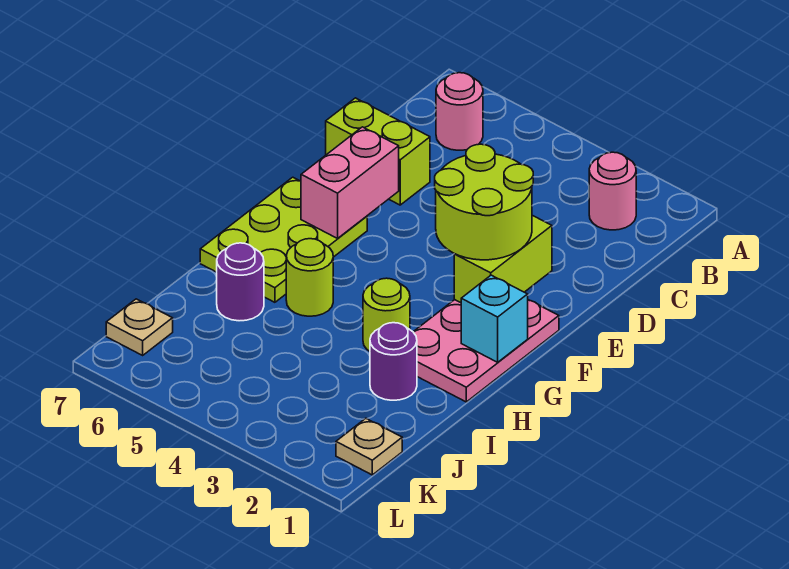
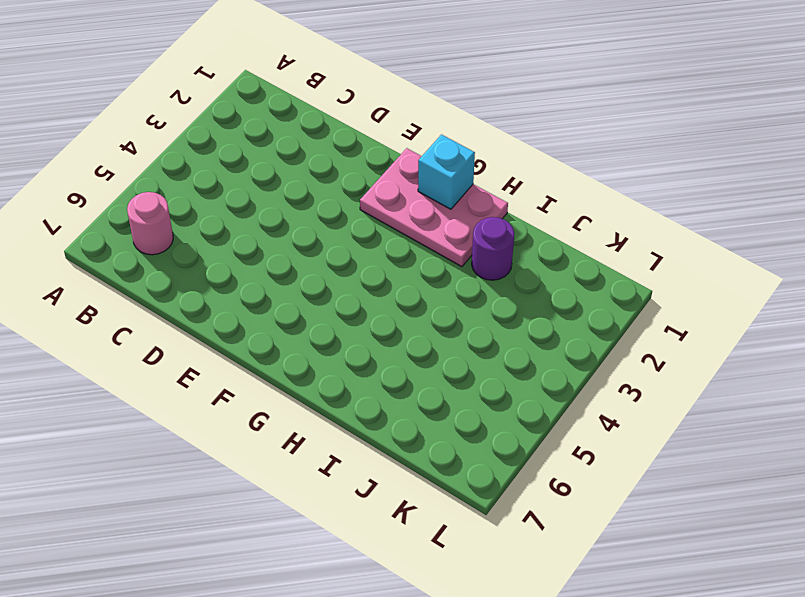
none -> pink 1x1 round brick [589,152,636,230]
none -> lime 1x2 brick [326,98,430,205]
none -> lime 2x3 plate [200,177,367,302]

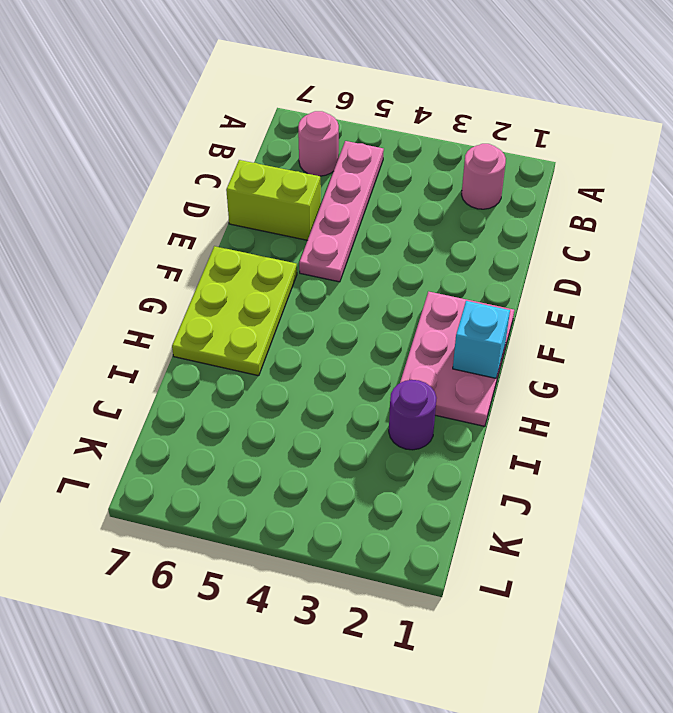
pink 1x4 plate [299,141,384,282] -> none
none -> lime 1x1 round brick [363,278,410,351]
none -> lime 1x1 round brick [286,239,333,316]
none -> purple 1x1 round brick [217,243,264,321]

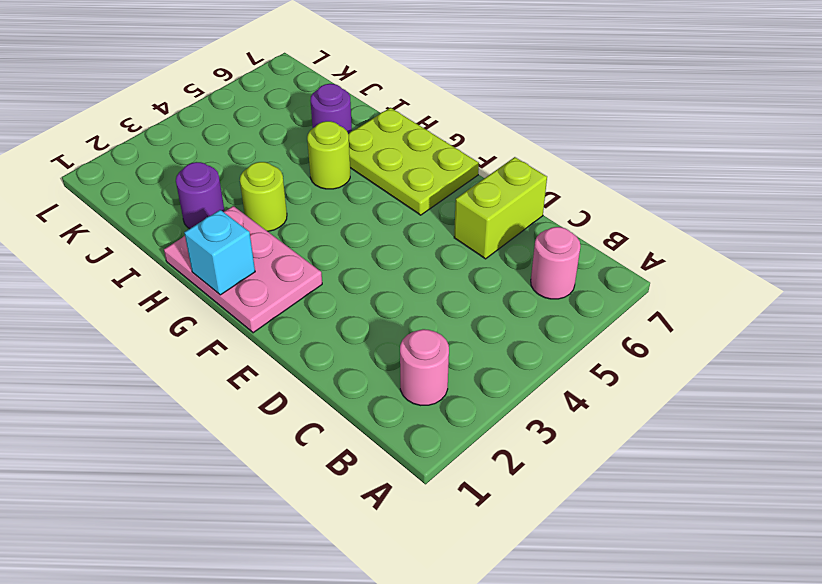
none -> tan 1x1 plate [336,418,402,475]
none -> tan 1x1 plate [106,299,173,355]
none -> lime 1x2 brick [454,215,552,303]

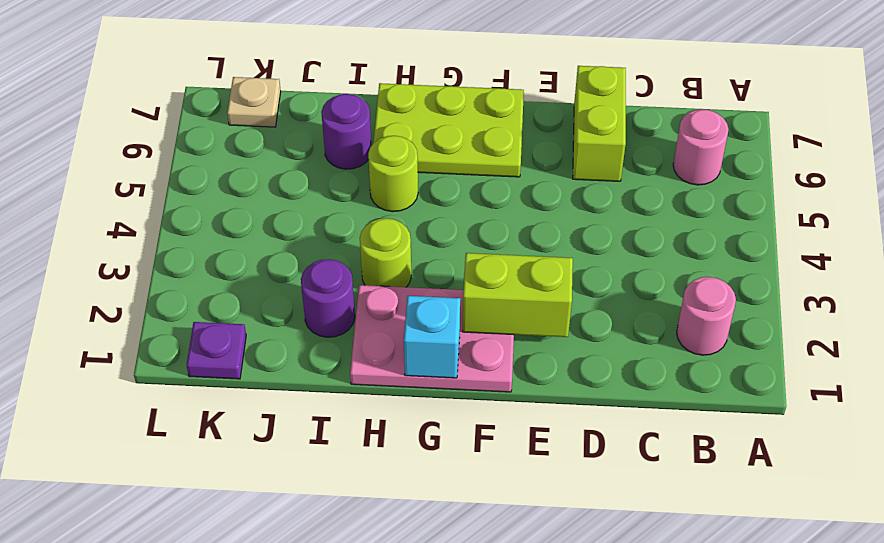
purple 1x1 plate [187,322,246,379] -> tan 1x1 plate [336,418,402,475]
none -> pink 1x2 brick [301,127,399,238]
none -> lime 2x2 round brick [435,144,533,260]

